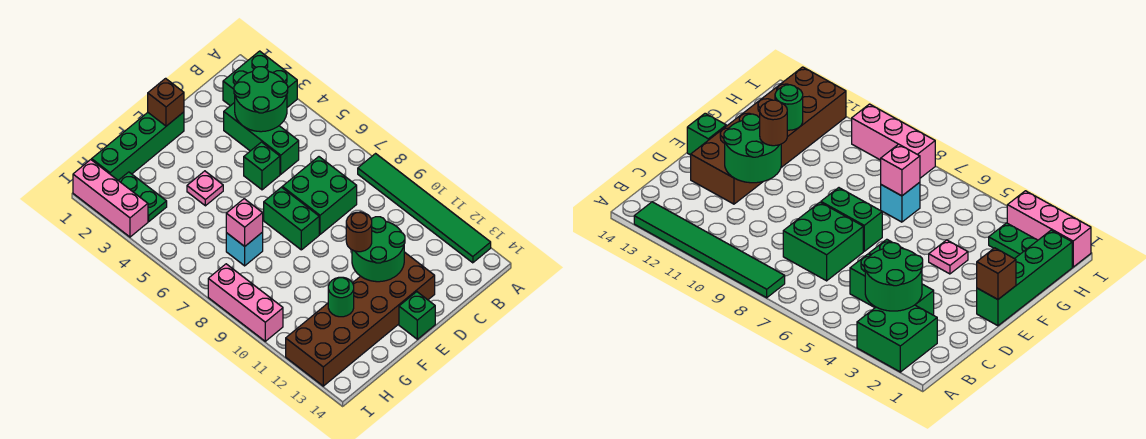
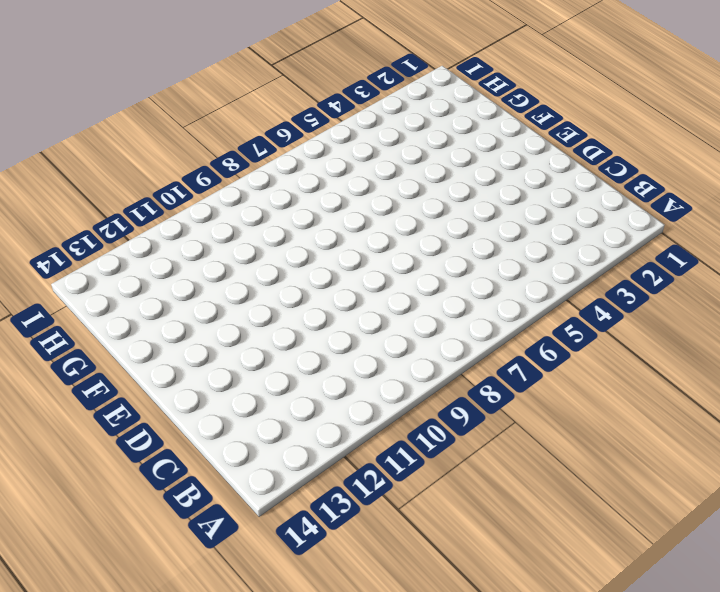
none -> green 2x2 brick [223,51,297,107]
none -> green 1x6 tile [358,154,491,263]
none -> green 1x3 brick [224,102,299,174]

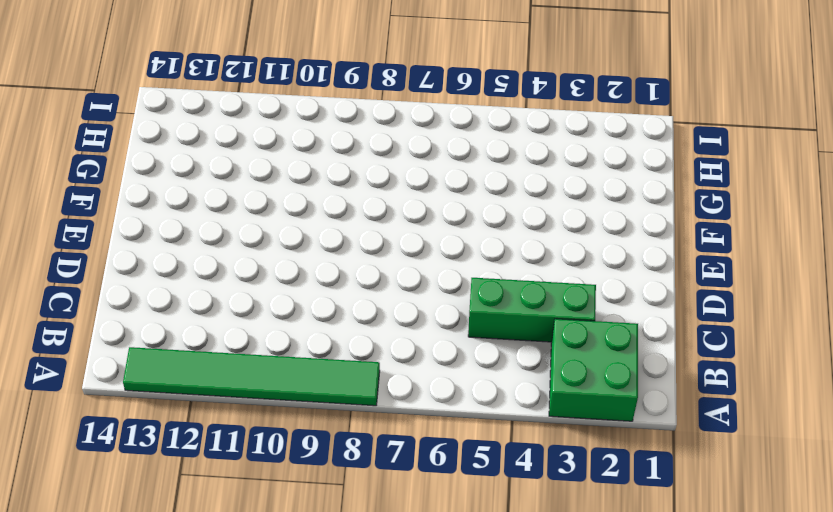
none -> green 2x2 brick [282,157,357,234]
none -> green 1x1 brick [244,142,280,190]
none -> brown 2x6 brick [286,252,435,386]

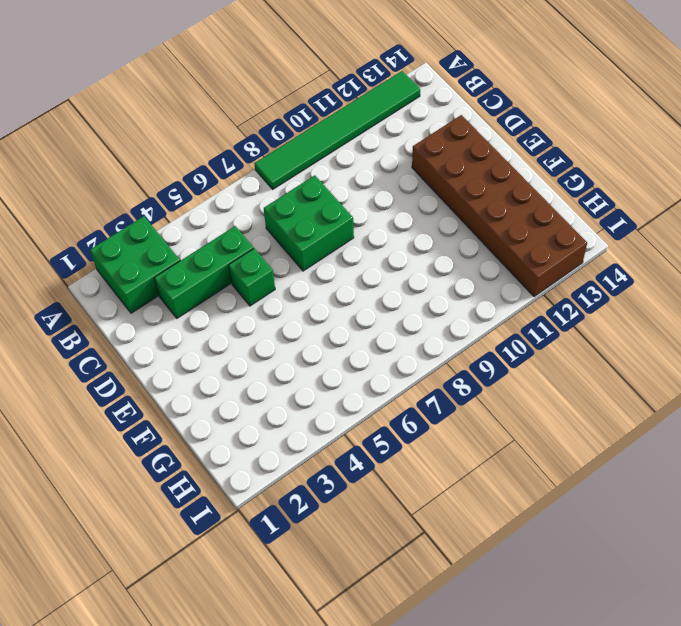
none -> green 1x4 brick [92,112,184,180]
none -> green 1x2 brick [264,187,319,250]
none -> green 1x1 brick [399,292,435,339]

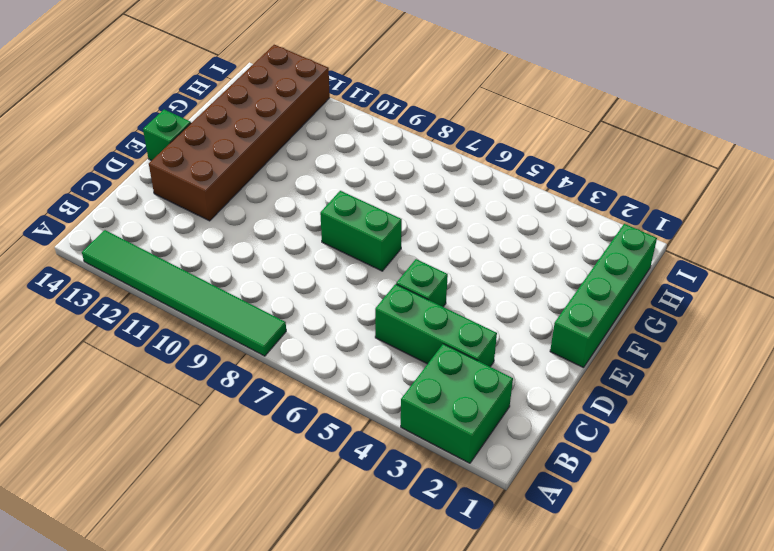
none -> green 2x2 brick [282,157,357,234]
none -> pink 1x1 plate [187,171,223,206]
none -> cyan 1x1 brick [226,232,263,266]

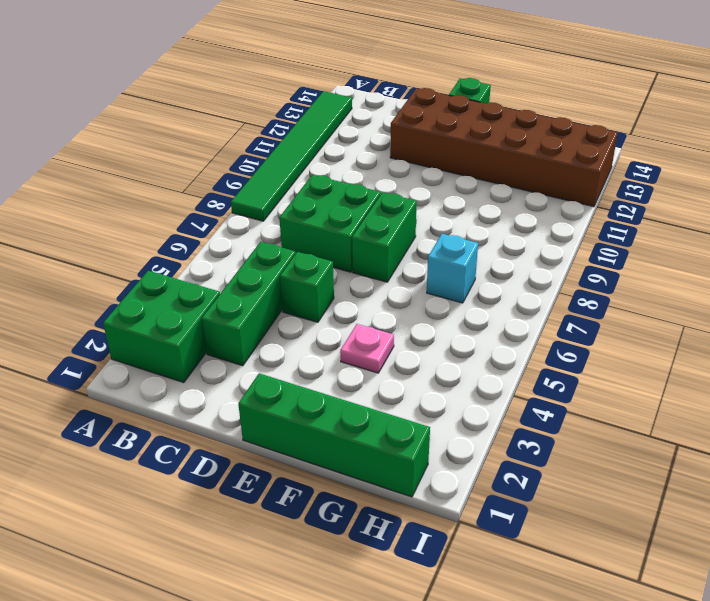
none -> green 1x2 plate [118,172,167,221]
none -> pink 1x3 brick [73,160,148,237]
none -> pink 1x3 brick [208,264,283,341]

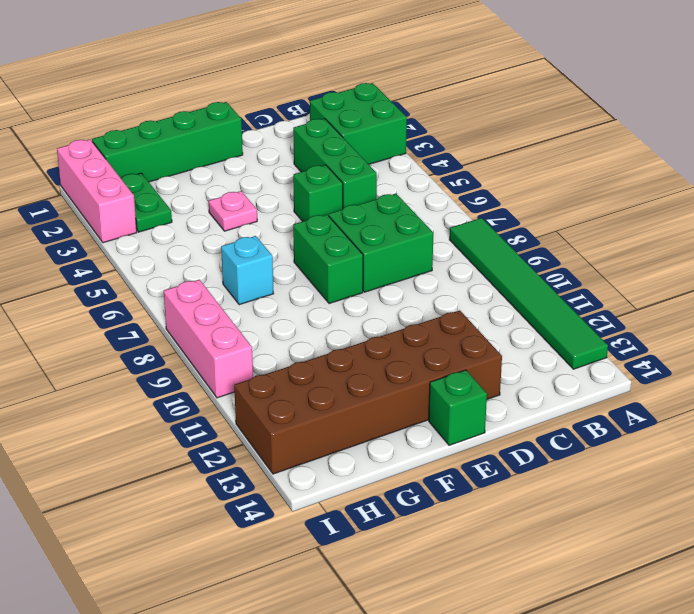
none -> green 2x2 round brick [234,67,288,132]
none -> green 2x2 round brick [352,217,405,282]
none -> brown 1x1 brick [148,78,184,126]

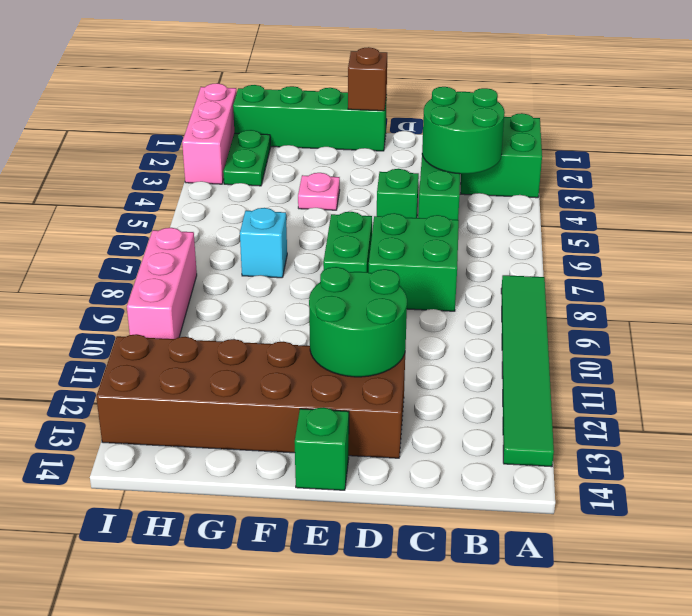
none -> pink 1x1 brick [226,199,263,246]
none -> green 1x1 round brick [328,277,354,317]
none -> brown 1x1 round brick [346,212,372,252]

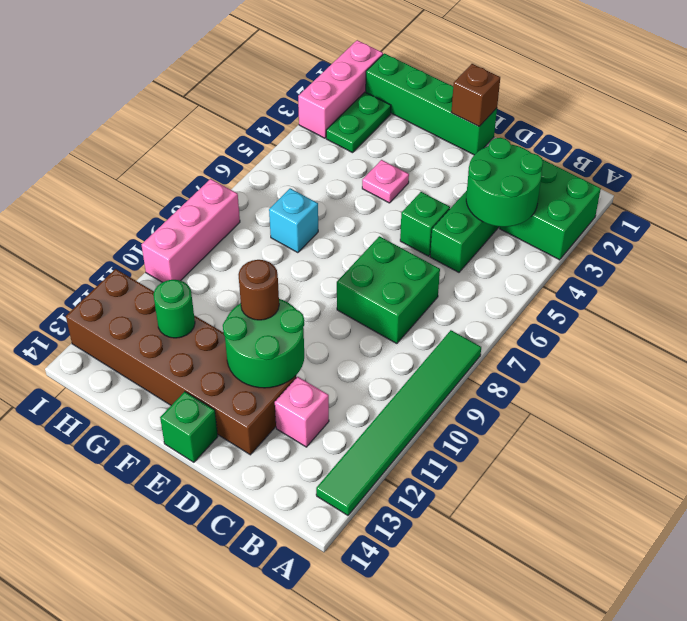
pink 1x1 brick [275,377,329,447] -> pink 1x1 brick moved to [226,199,263,246]
none -> green 1x2 brick [264,187,319,250]

